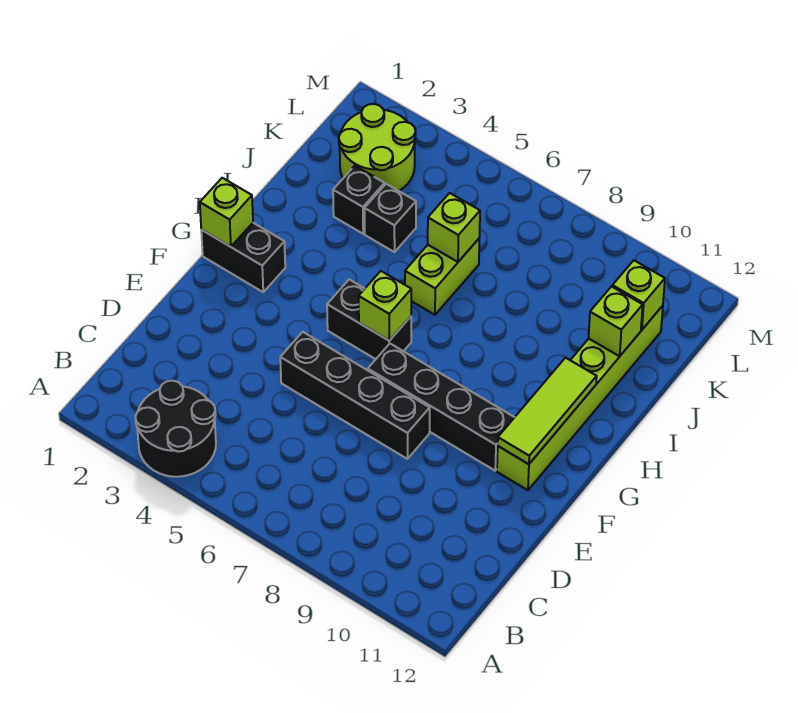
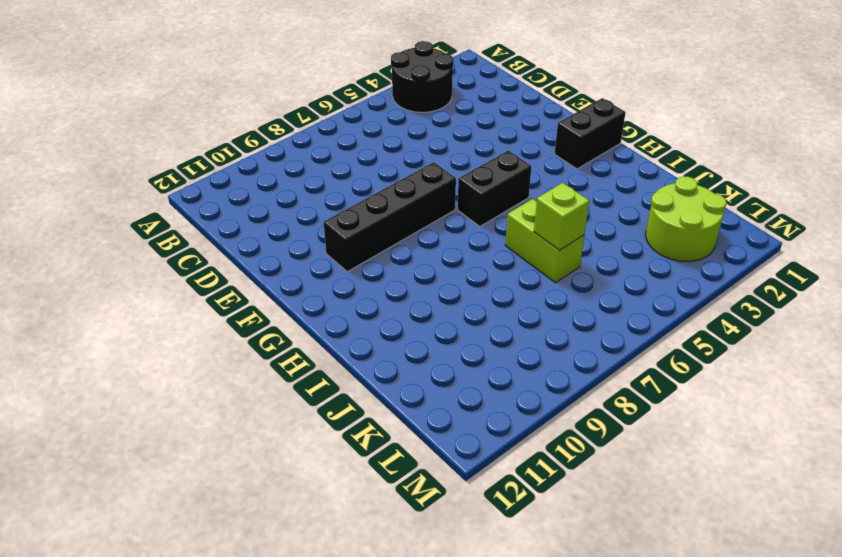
none -> black 1x4 brick [280,332,430,459]
none -> lime 1x6 brick [497,306,663,490]
none -> black 1x1 brick [333,166,385,234]

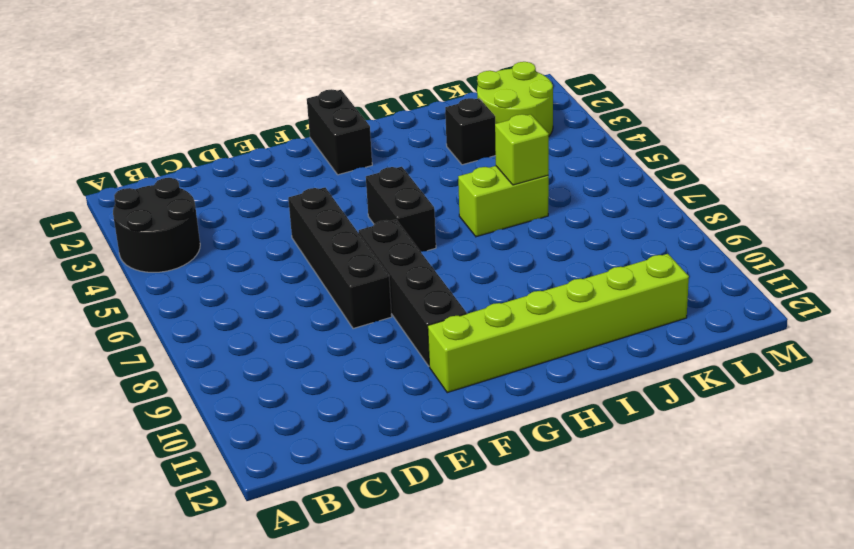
none -> black 1x1 brick [364,184,416,252]
none -> lime 1x3 tile [498,358,597,464]
none -> lime 1x1 brick [200,178,253,247]

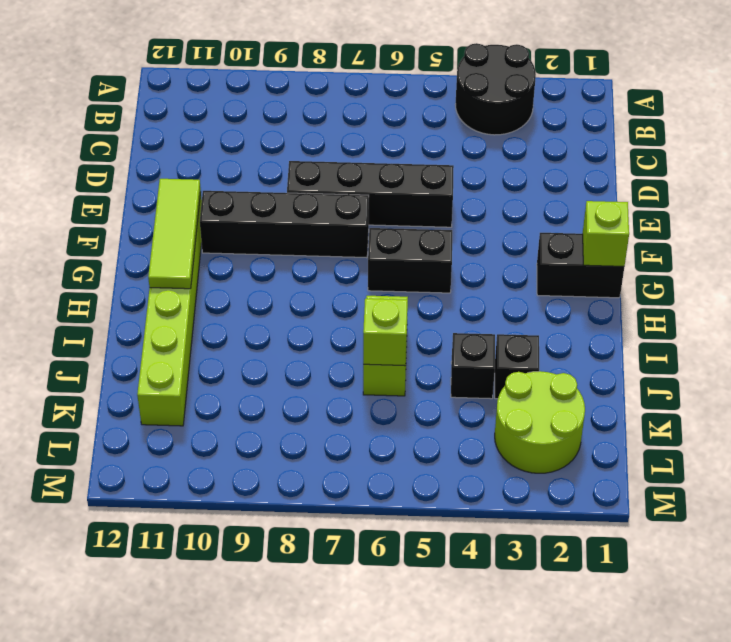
none -> lime 1x1 brick [359,271,411,341]
none -> lime 1x1 brick [589,287,643,356]
none -> lime 1x1 brick [612,260,665,330]

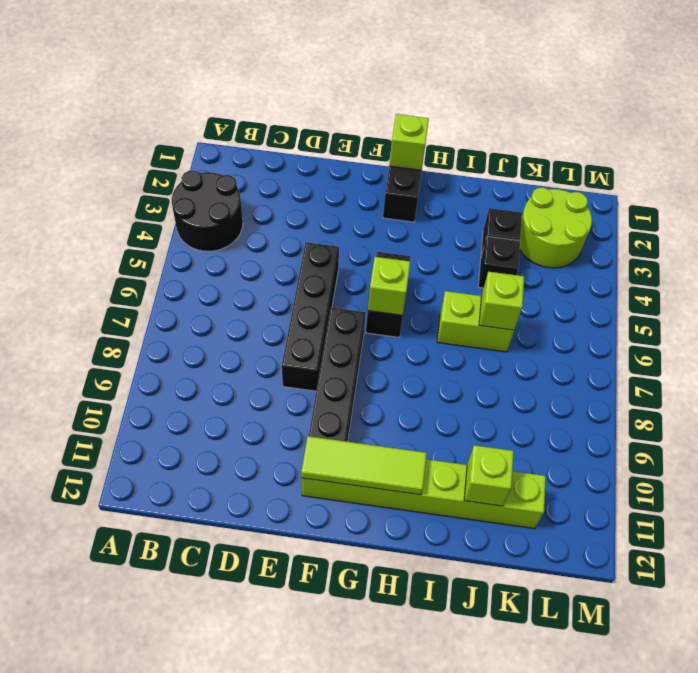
none -> lime 1x1 brick [612,260,665,330]

